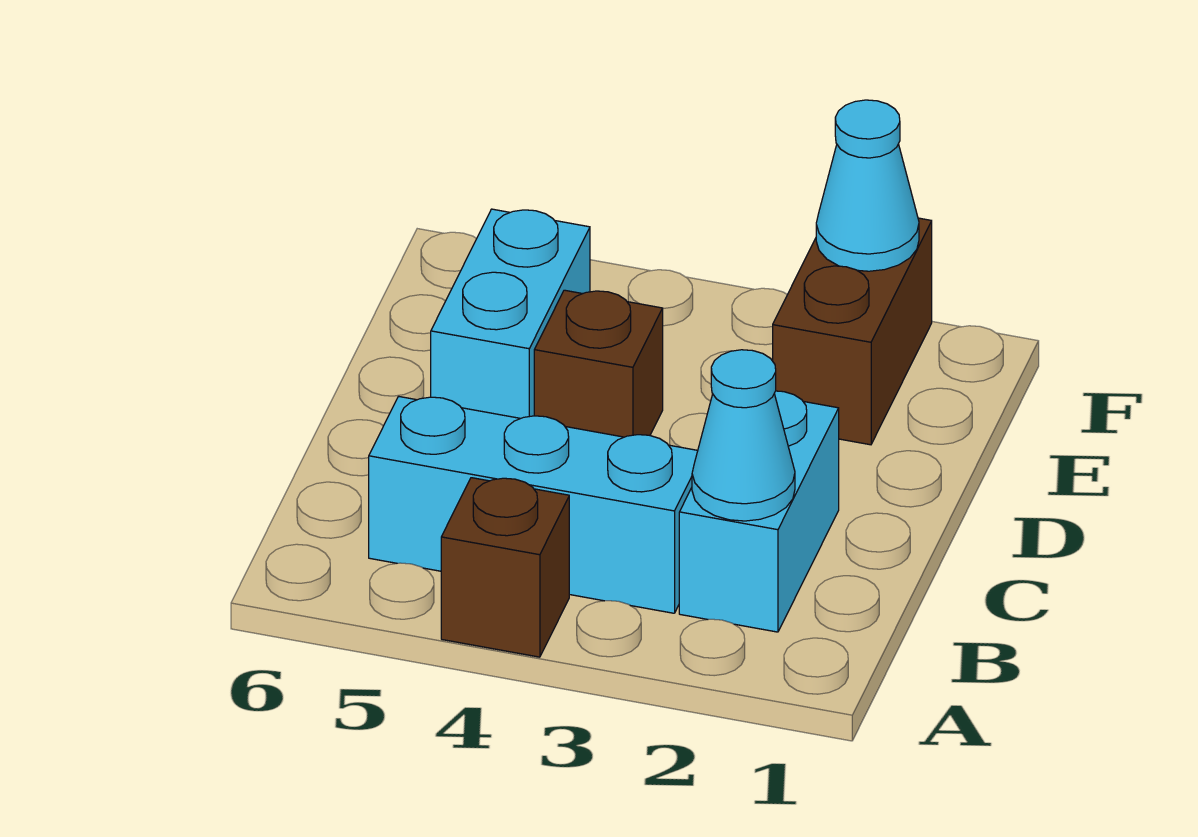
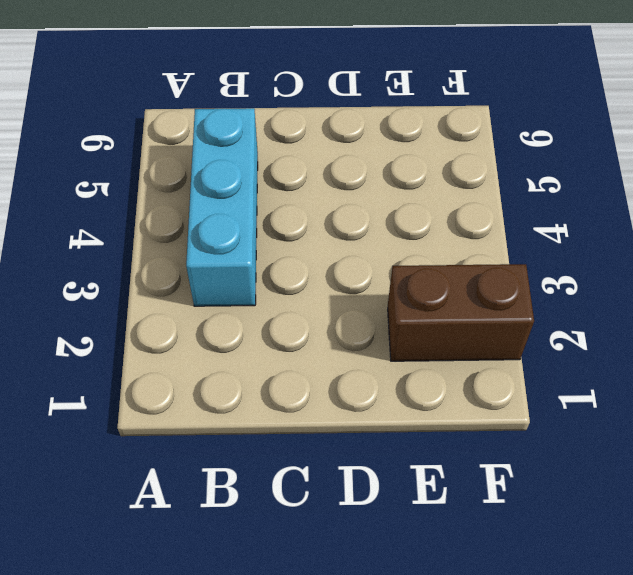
none -> brown 1x1 brick [441,478,569,657]
none -> cyan 1x2 brick [679,391,839,632]

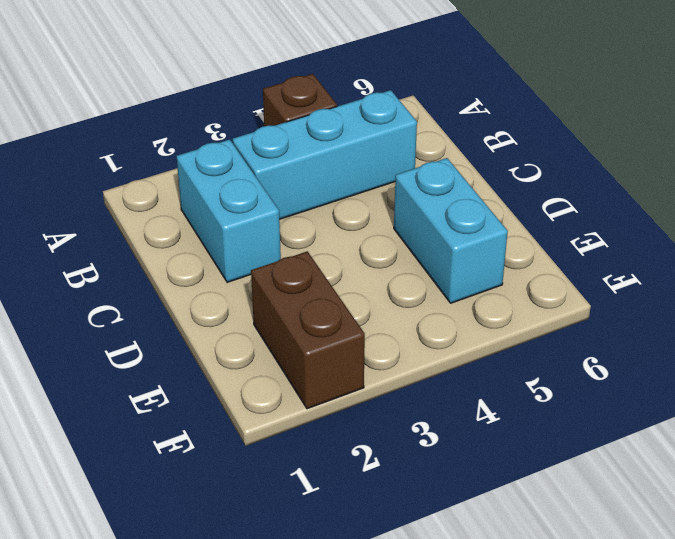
none -> brown 1x1 brick [534,290,663,437]
none -> cyan 1x1 cone [692,350,795,521]

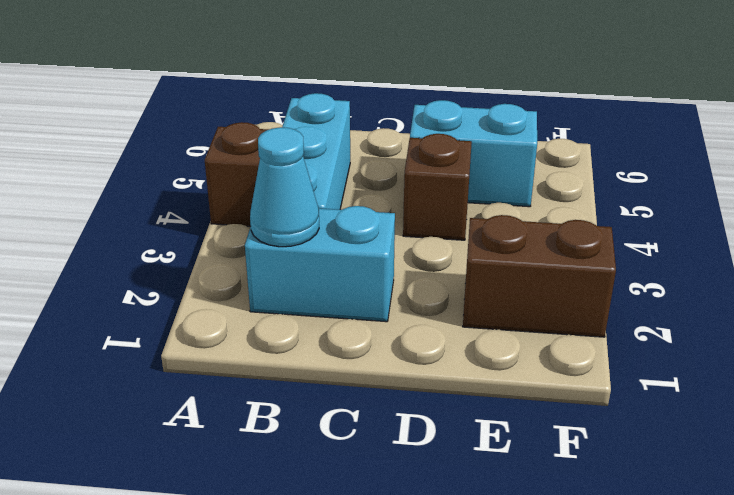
none -> cyan 1x1 cone [816,100,919,271]

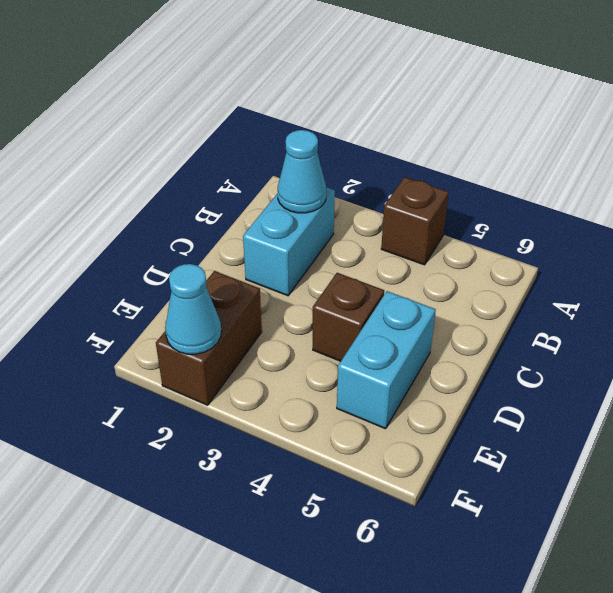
none -> cyan 1x3 brick [369,396,698,613]

